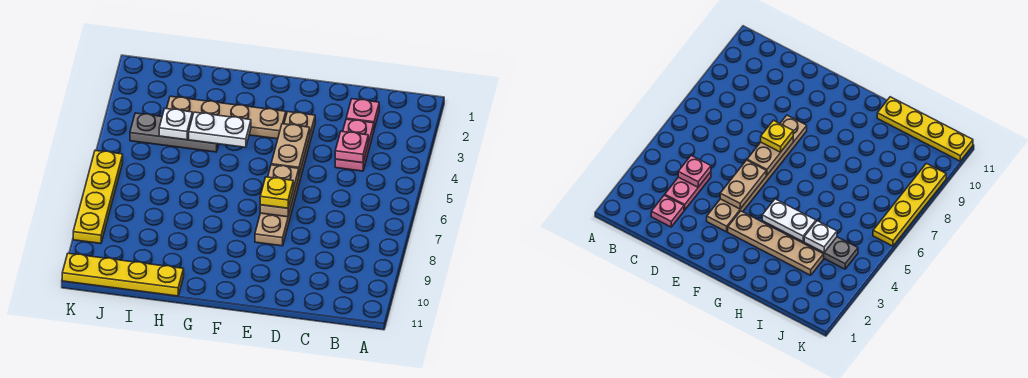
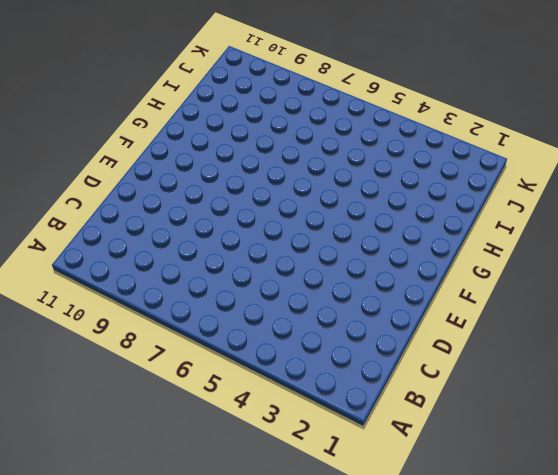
none -> pink 1x1 plate [346,99,379,129]
none -> pink 1x2 plate [335,119,374,171]
none -> tan 1x6 plate [255,112,315,246]

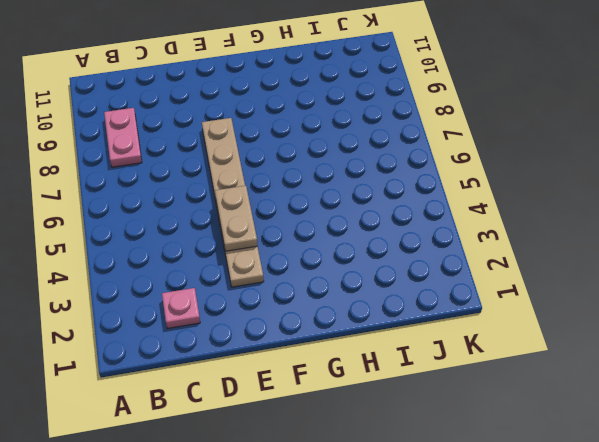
pink 1x2 plate [104,108,142,167] -> pink 1x2 plate moved to [335,119,374,171]
none -> tan 1x4 plate [167,96,286,139]
none -> grey 1x3 plate [130,113,219,152]
none -> yellow 1x4 plate [62,253,184,296]

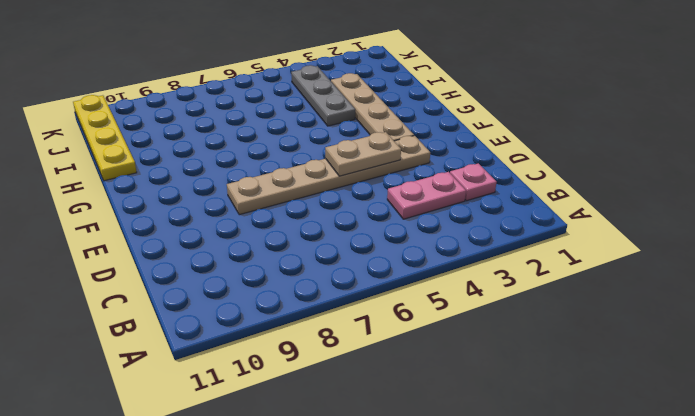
none -> yellow 1x4 plate [73,150,123,244]
none -> pink 1x1 plate [335,131,368,163]
none -> tan 1x2 plate [260,165,299,217]

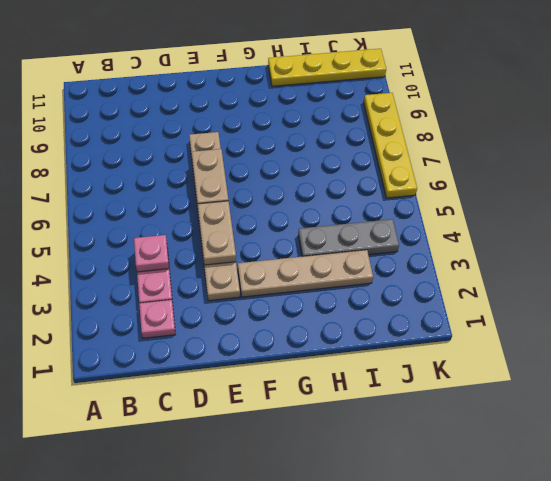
none -> white 1x2 plate [189,112,251,147]
none -> white 1x1 plate [159,108,192,140]
none -> yellow 1x1 plate [260,177,293,208]

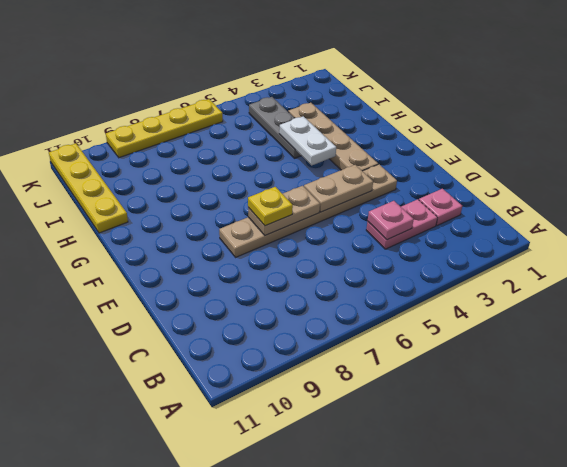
none -> white 1x1 plate [159,108,192,140]

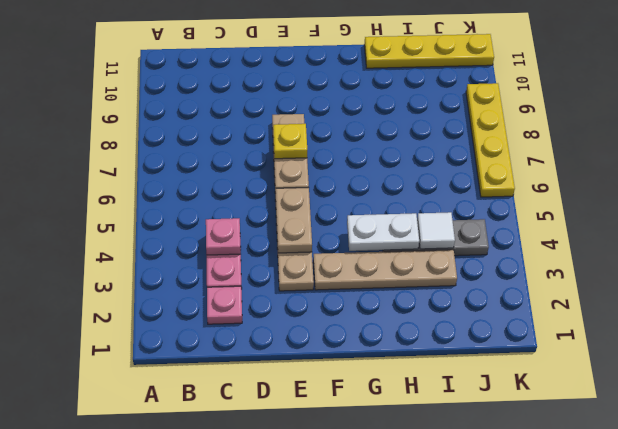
white 1x1 tile [417,212,455,249] -> white 1x1 plate [159,108,192,140]

